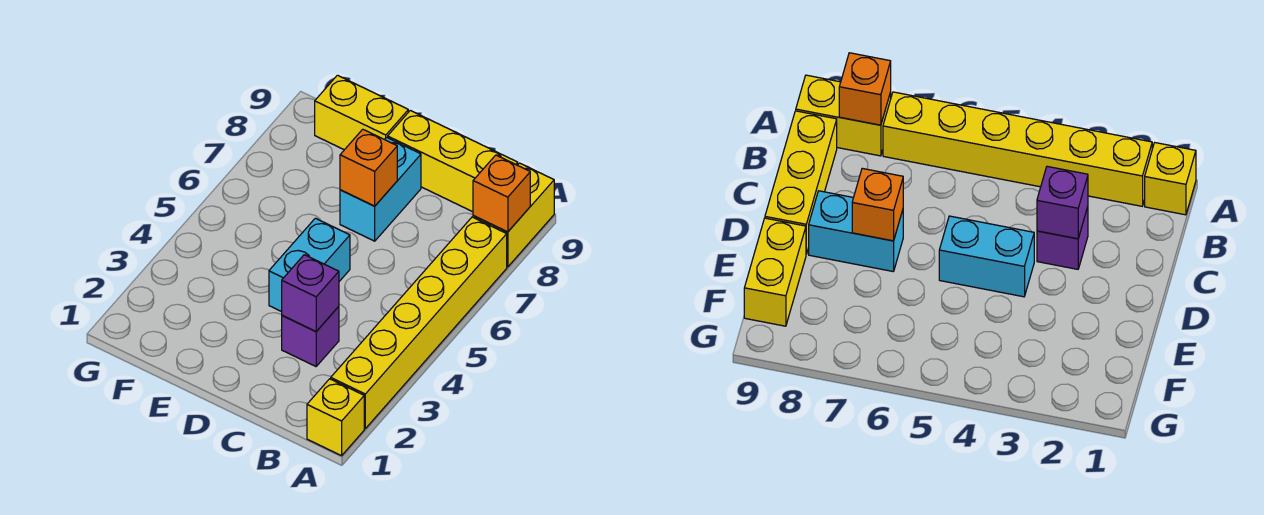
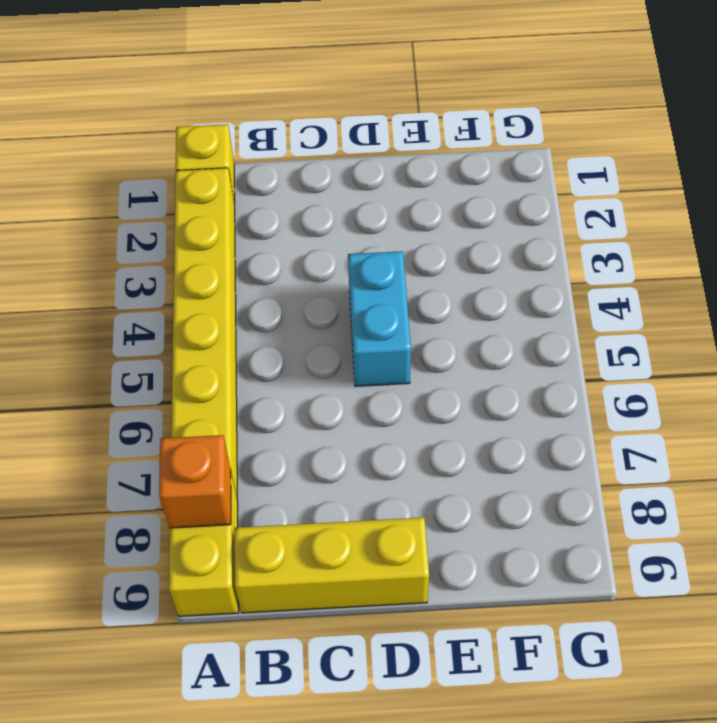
none -> purple 1x1 brick [282,306,339,366]
none -> cyan 1x2 brick [340,137,421,241]

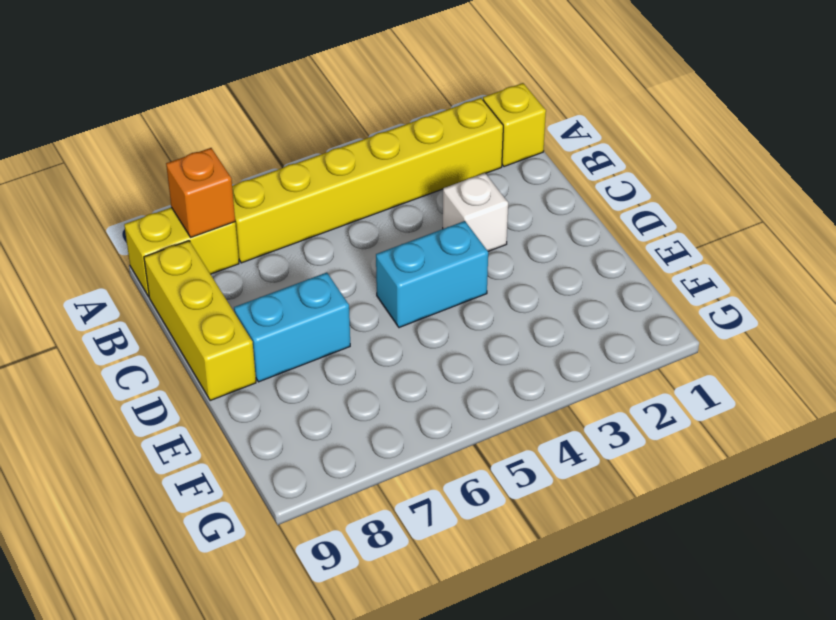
white 1x1 brick [443,173,508,251] -> purple 1x1 brick [282,306,339,366]
none -> yellow 1x2 brick [315,75,408,150]
none -> purple 1x1 brick [282,255,339,332]

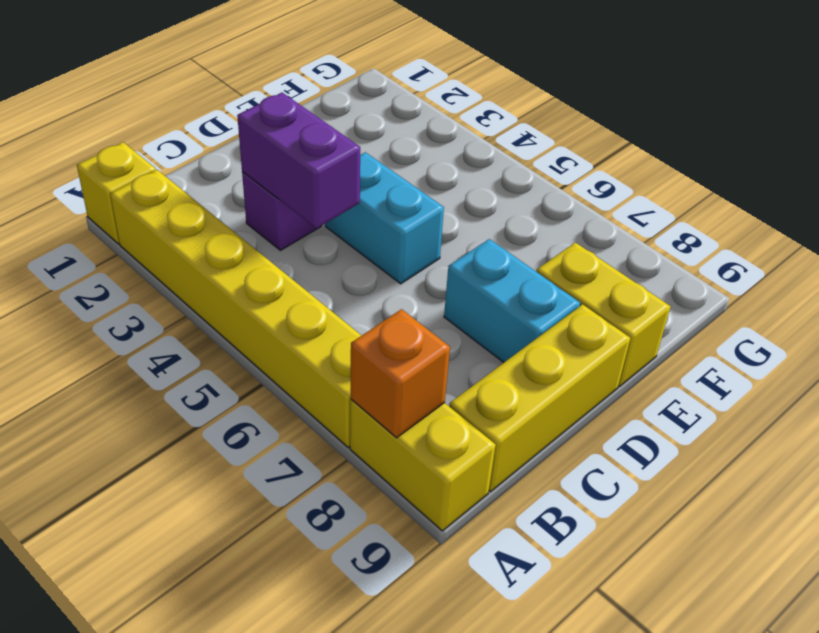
purple 1x2 brick [237,93,360,228] -> purple 1x1 brick [282,255,339,332]
yellow 1x2 brick [536,243,671,387] -> yellow 1x2 brick turned to [315,75,408,150]
none -> orange 1x1 brick [340,129,397,206]

